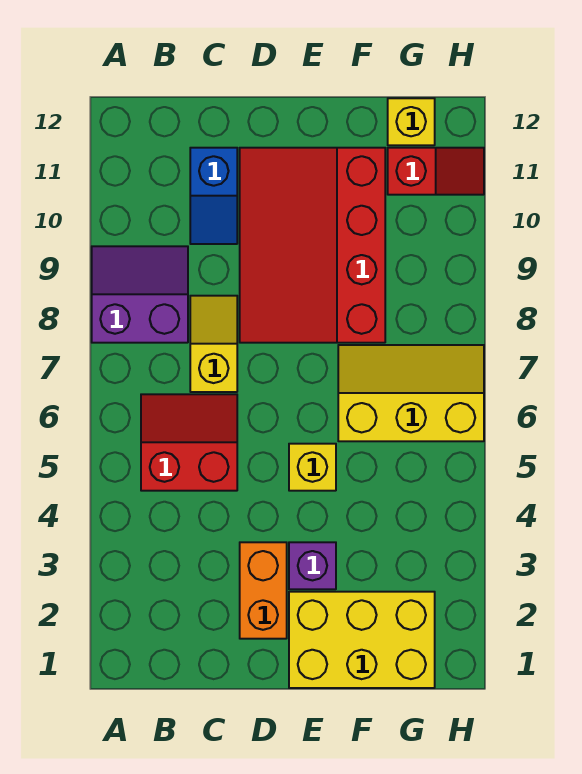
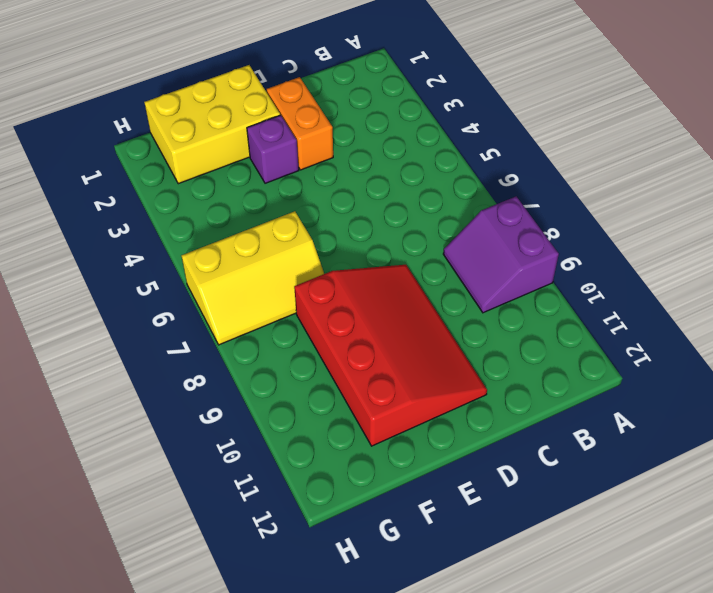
purple 2x2 slope [443,196,559,313] -> purple 2x2 slope turned to [92,246,188,343]
none -> red 2x2 slope [141,394,237,491]
none -> yellow 1x2 slope [190,296,237,392]
none -> blue 1x2 slope [190,148,237,244]

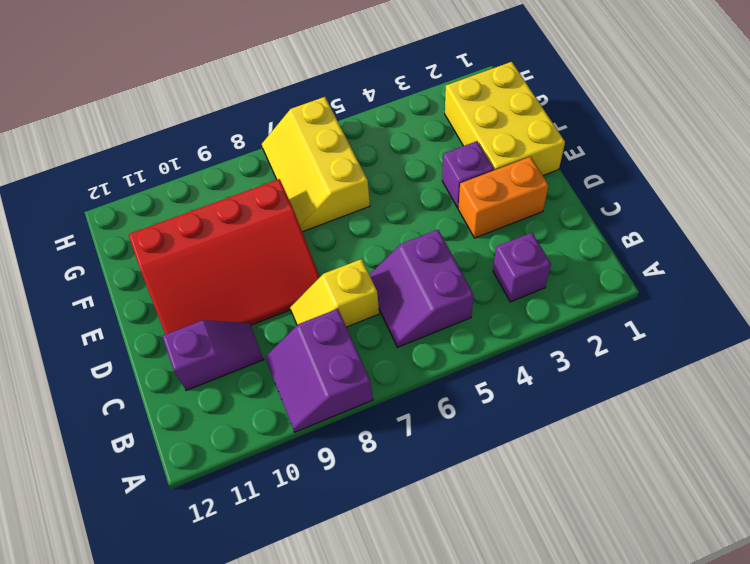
purple 1x1 brick [493,233,551,302] -> none
purple 2x2 slope [369,230,474,347] -> red 2x2 slope [141,394,237,491]
purple 1x2 slope [162,320,264,391] -> blue 1x2 slope [190,148,237,244]
none -> yellow 1x1 brick [289,444,336,491]
none -> red 1x2 slope [388,148,484,195]
none -> yellow 1x1 brick [388,98,435,145]

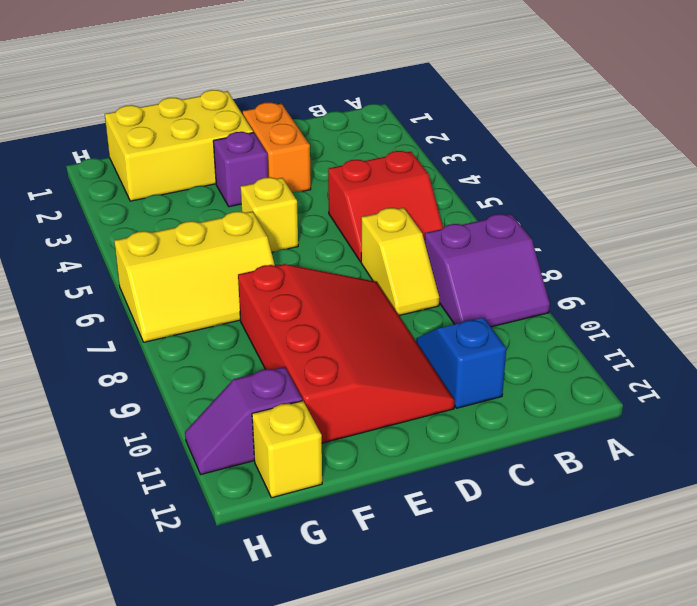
purple 1x2 slope [185,367,302,474] -> red 1x2 slope [388,148,484,195]

